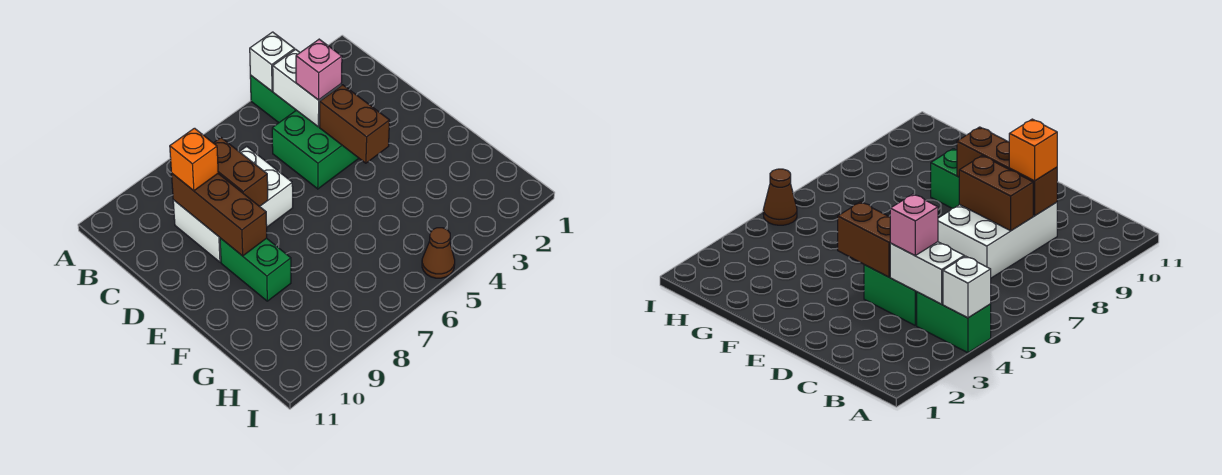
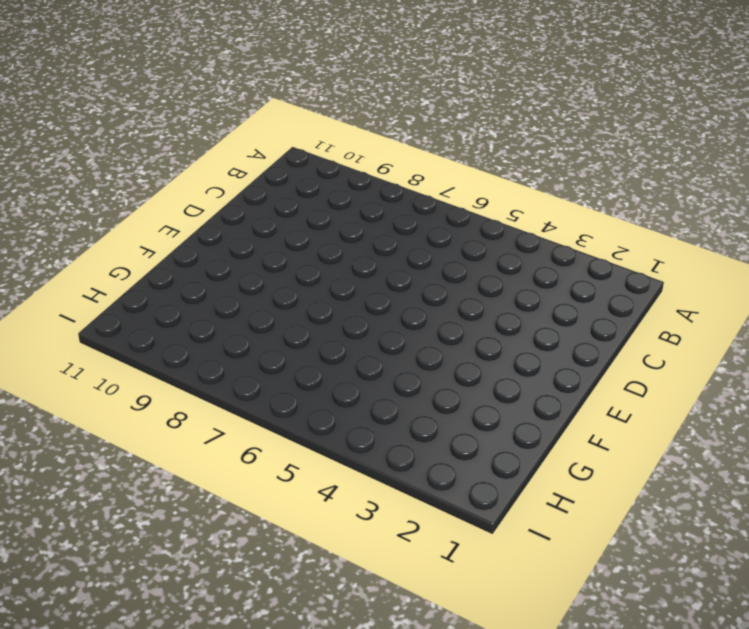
none -> green 1x2 brick [250,75,296,123]
none -> green 2x2 brick [272,110,359,189]
none -> white 2x3 brick [173,146,293,262]

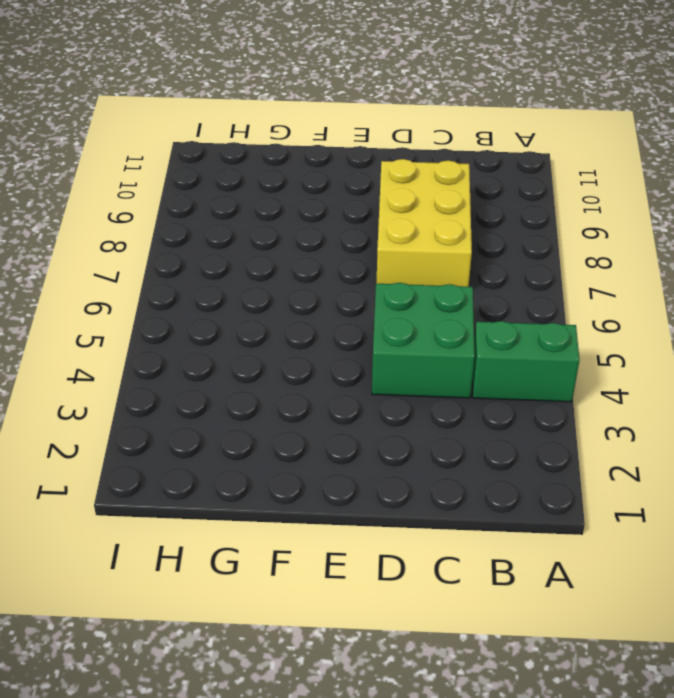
yellow 2x3 brick [376,159,472,287] -> white 2x3 brick [173,146,293,262]
none -> green 1x2 brick [220,238,291,301]
none -> brown 1x1 cone [422,228,455,278]
none -> white 1x1 brick [250,32,295,91]

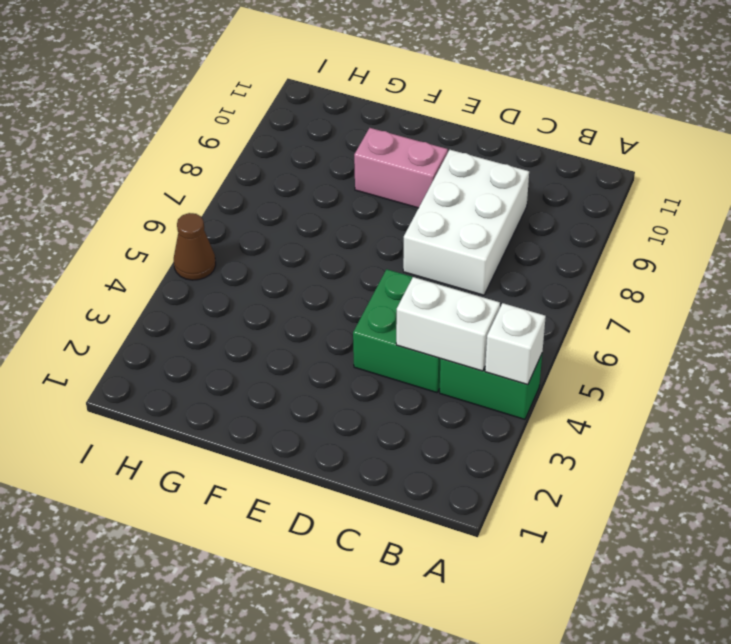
pink 1x2 brick [354,128,448,208] -> green 1x2 brick [220,238,291,301]
none -> brown 1x2 brick [214,138,268,206]
none -> brown 1x3 brick [172,174,267,256]
none -> brown 1x2 brick [320,85,390,163]

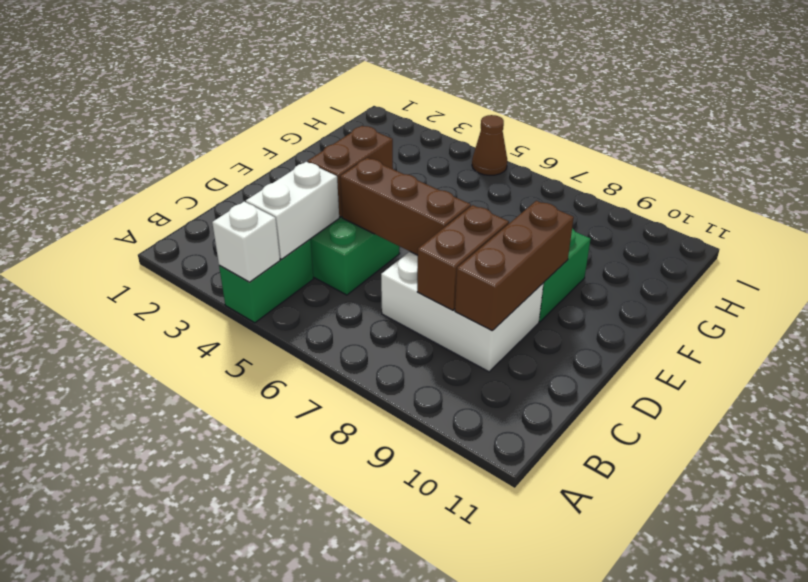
brown 1x3 brick [340,158,471,255] -> none
none -> pink 1x1 brick [296,39,342,100]
none -> orange 1x1 brick [170,128,218,191]

